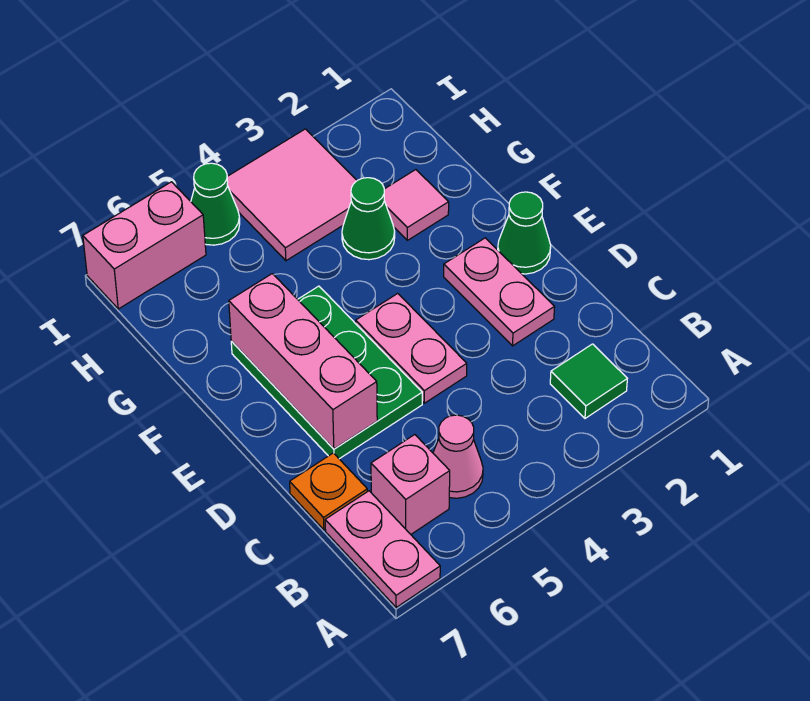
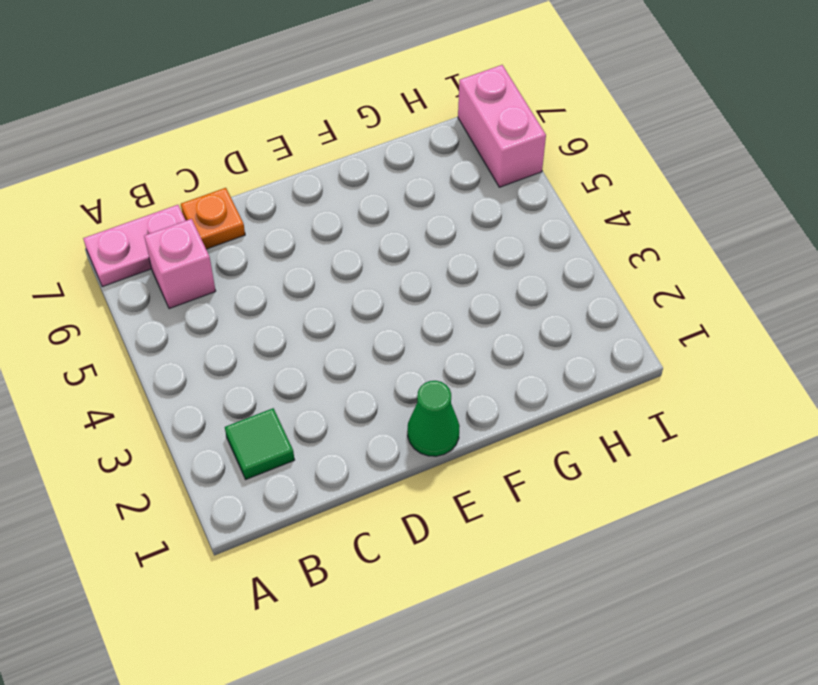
none -> pink 1x1 cone [433,415,483,498]
none -> pink 1x2 plate [444,238,554,346]
none -> pink 1x2 plate [356,294,467,403]

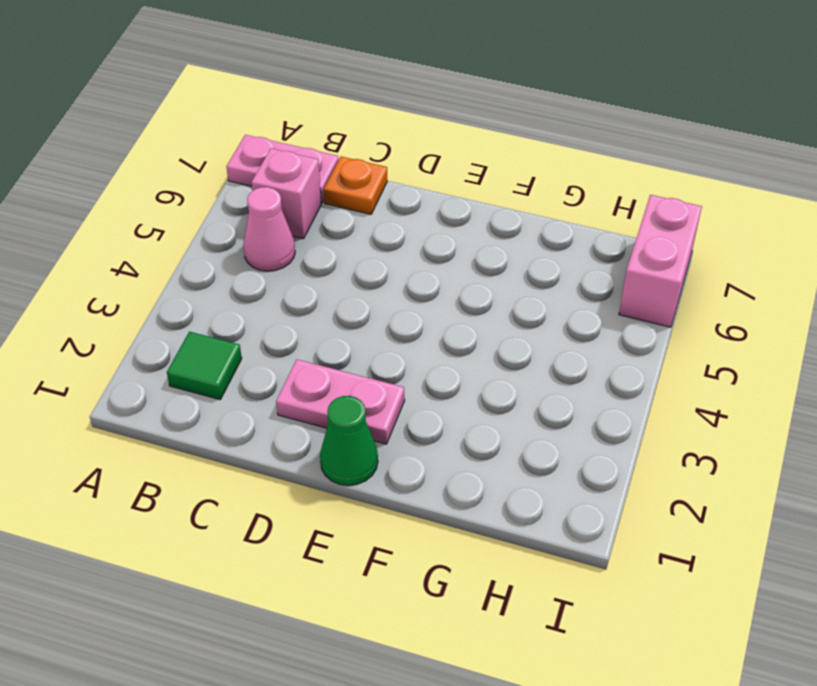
none -> pink 1x2 plate [356,294,467,403]
none -> green 2x3 plate [231,286,422,459]
none -> pink 1x1 tile [384,170,449,240]

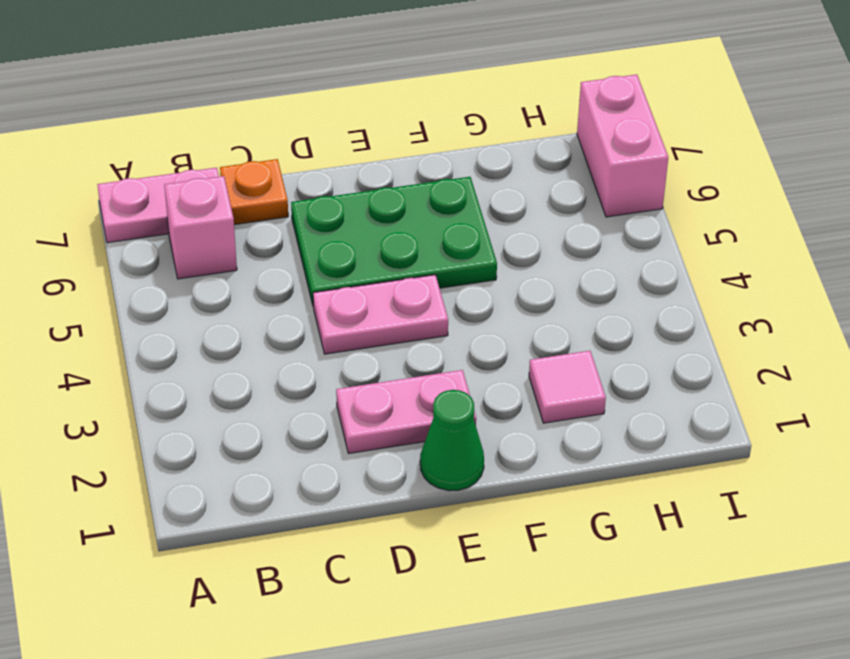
none -> green 1x1 tile [550,344,627,418]
none -> pink 1x1 cone [433,415,483,498]
none -> green 1x1 cone [342,178,395,260]

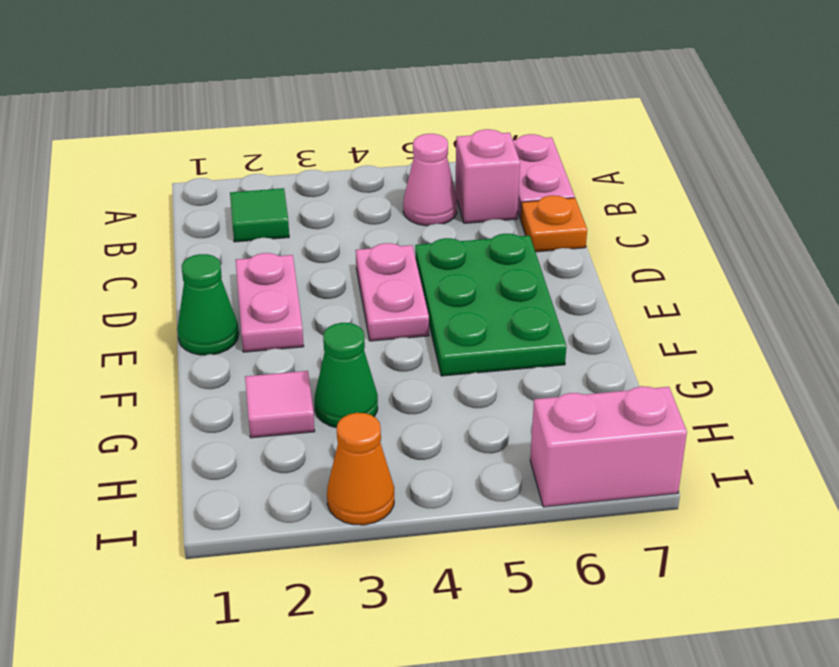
orange 1x1 cone [327,413,394,525] -> pink 2x2 tile [227,129,357,261]
none -> green 1x1 cone [191,163,240,245]
none -> pink 1x3 brick [229,274,377,449]

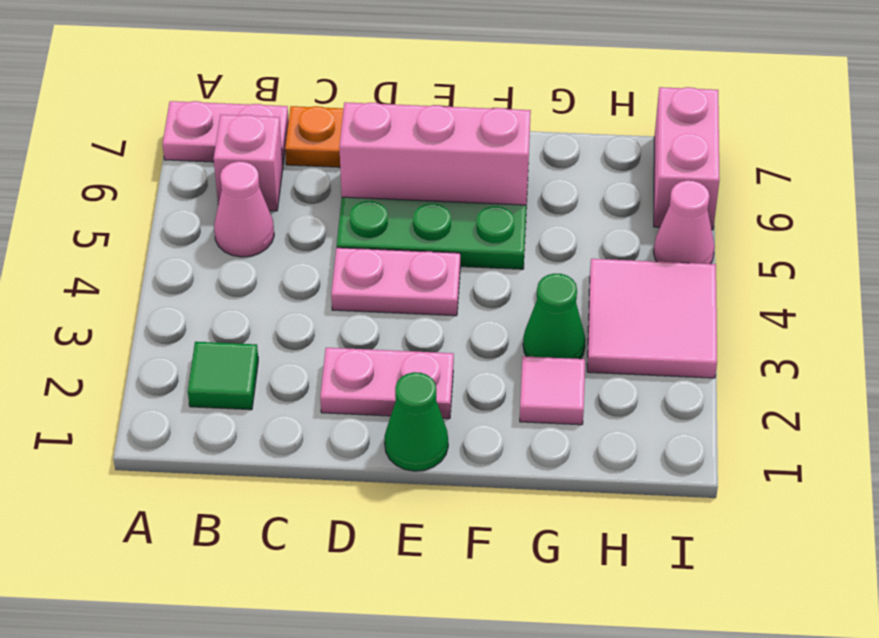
pink 1x1 cone [654,180,715,264] -> green 1x1 cone [191,163,240,245]

